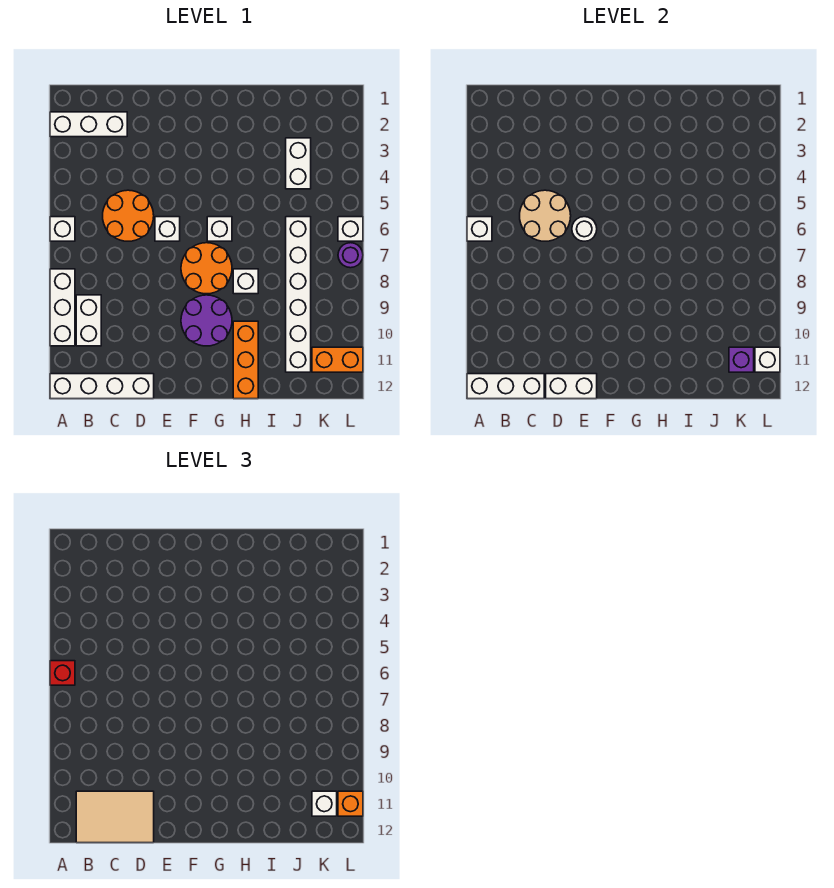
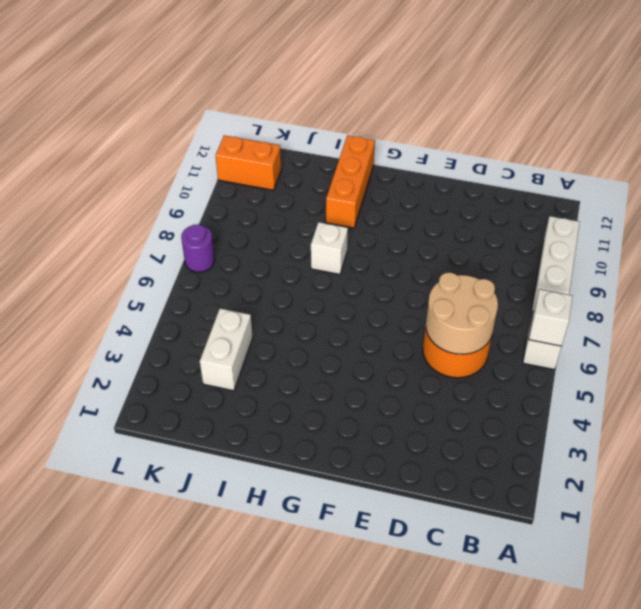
none -> white 1x3 brick [50,112,127,137]
none -> white 1x4 brick [50,374,154,399]
none -> white 1x2 brick [76,295,101,346]

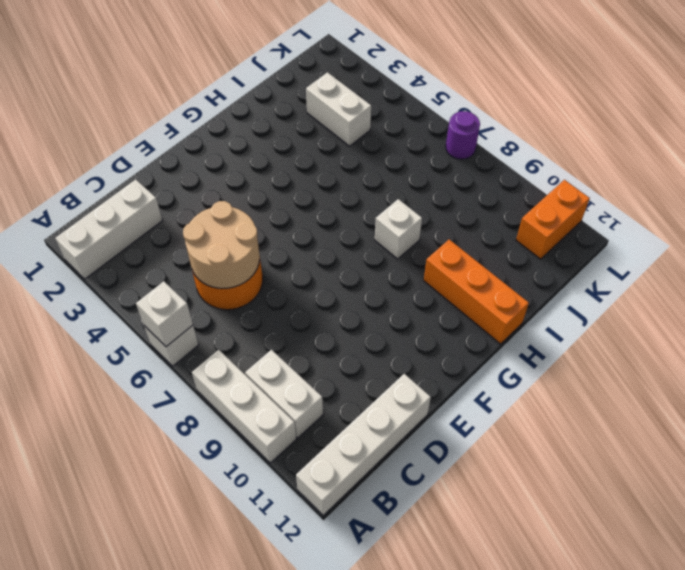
none -> white 1x1 brick [155,217,180,241]
none -> orange 2x2 round brick [181,243,232,294]
none -> purple 2x2 round brick [181,295,232,346]

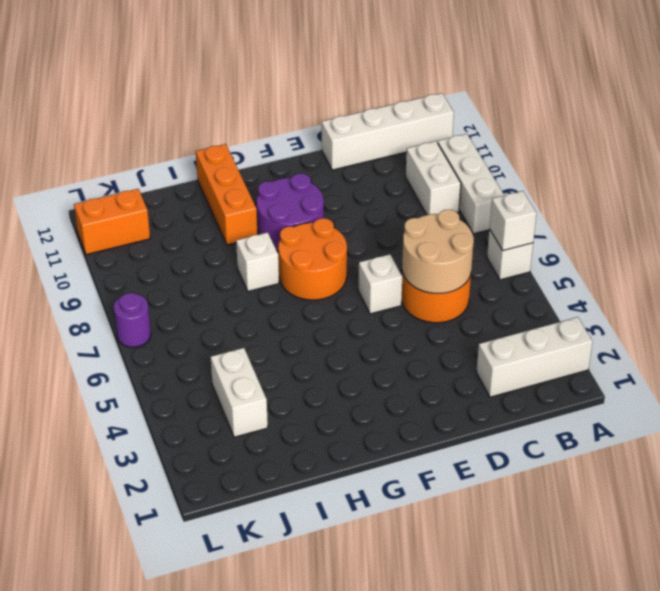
none -> white 1x1 brick [207,217,232,241]
none -> white 1x6 brick [286,217,311,372]
none -> white 1x1 brick [338,217,363,241]

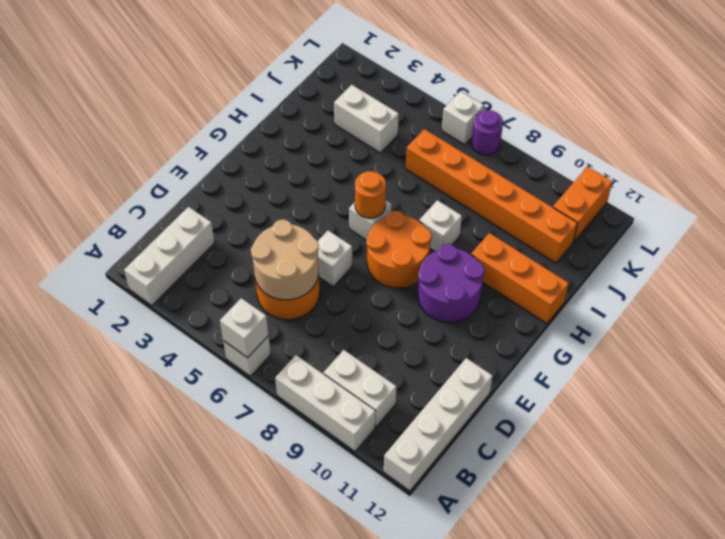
orange 1x1 round brick [355,171,386,218] -> none
orange 1x6 brick [406,129,578,263] -> white 1x6 brick [286,217,311,372]
none -> white 1x3 brick [467,374,544,399]
none -> white 1x2 brick [546,374,597,399]
none -> white 1x1 round brick [572,217,597,241]

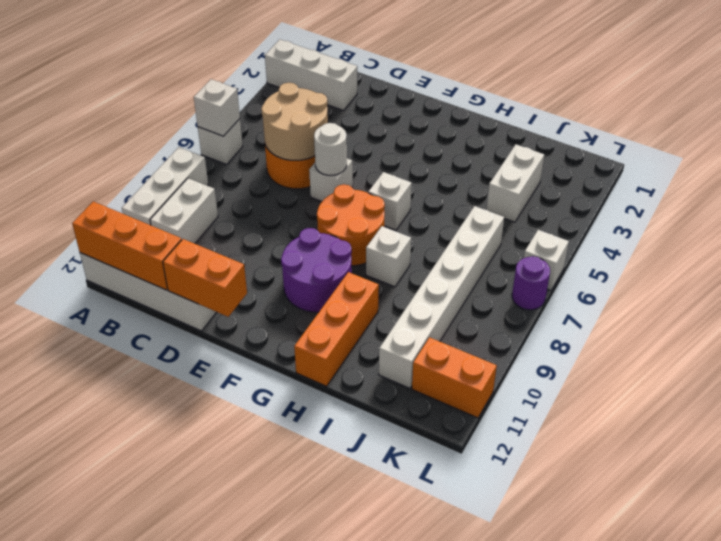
orange 1x3 brick [72,202,182,290] -> white 1x3 brick [467,374,544,399]
orange 1x2 brick [163,239,247,317] -> white 1x2 brick [546,374,597,399]
none -> purple 1x1 brick [729,347,754,372]
none -> white 1x1 brick [755,347,780,372]
none -> red 1x1 brick [50,661,75,685]

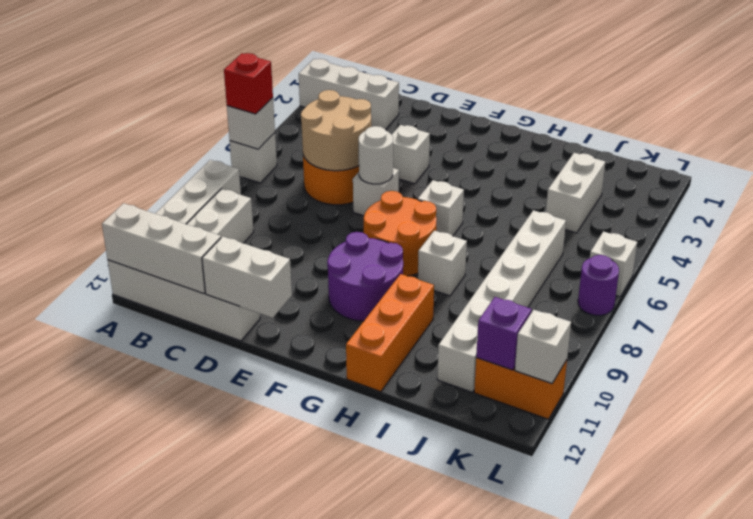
white 1x1 brick [392,125,430,184] -> white 1x1 brick moved to [312,791,337,816]
none -> tan 2x3 tile [76,791,154,843]
none -> orange 1x1 brick [338,791,363,816]

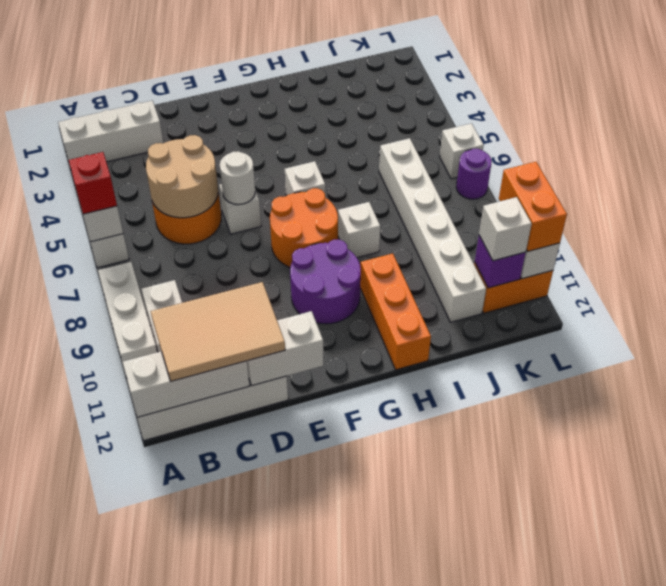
orange 1x2 brick [499,162,567,251] -> orange 1x1 brick [338,791,363,816]
none -> white 1x2 brick [286,138,311,189]

